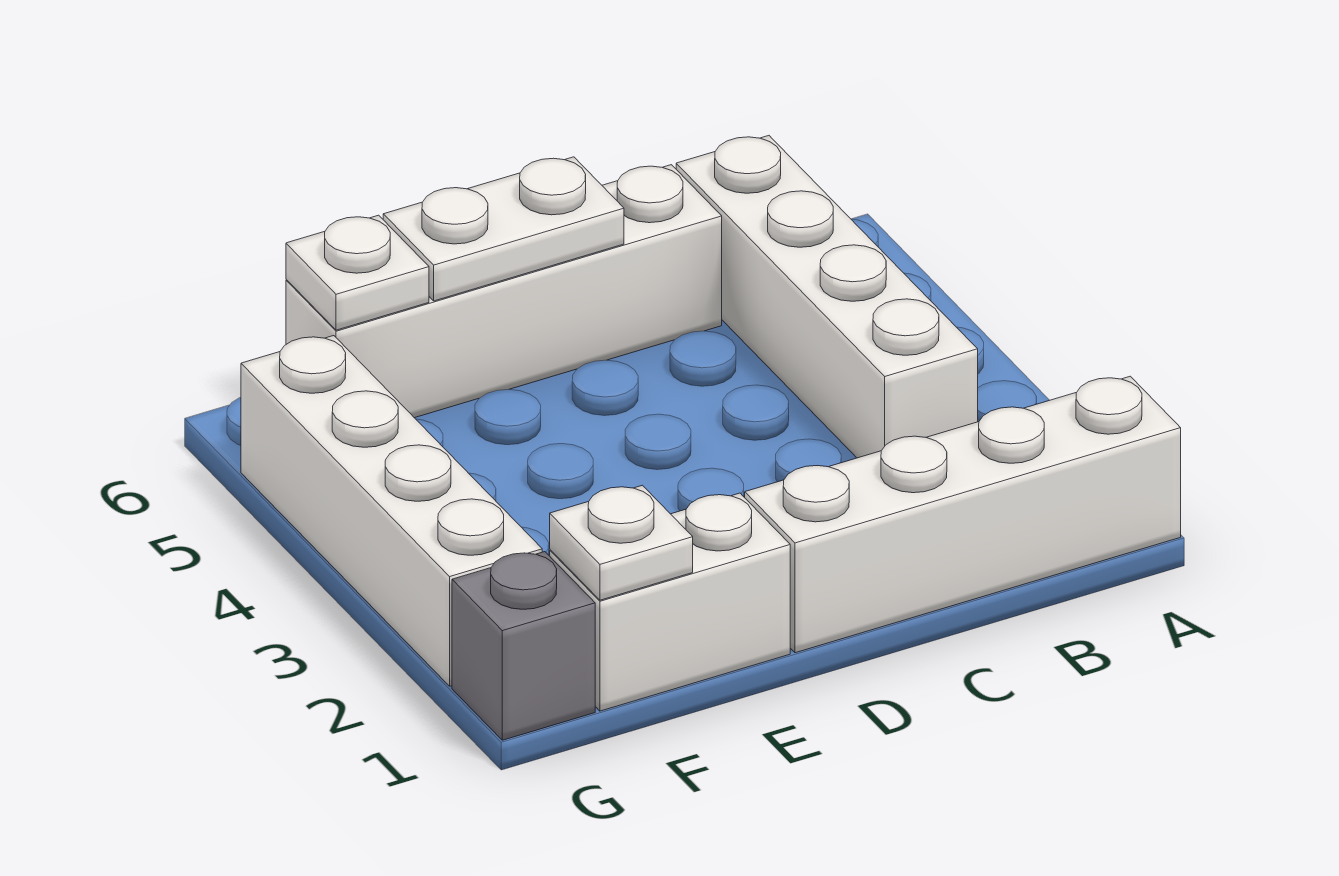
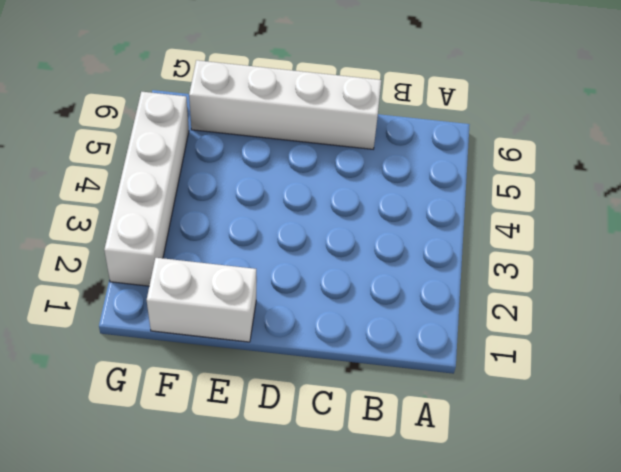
none -> white 1x4 brick [745,376,1181,653]
none -> white 1x4 brick [676,136,978,458]

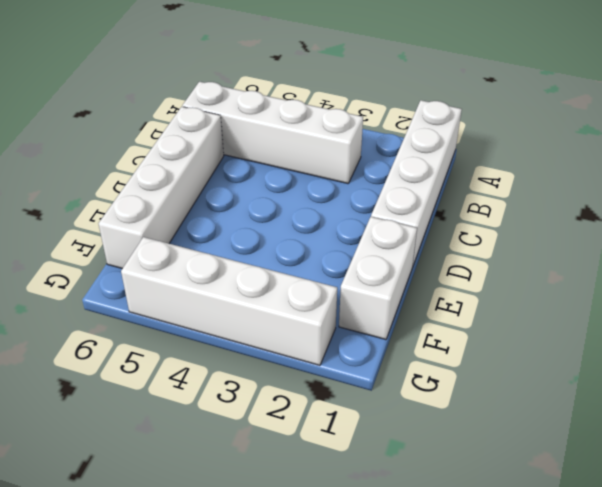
none -> grey 1x1 brick [452,552,595,740]
none -> white 1x2 plate [383,157,624,301]

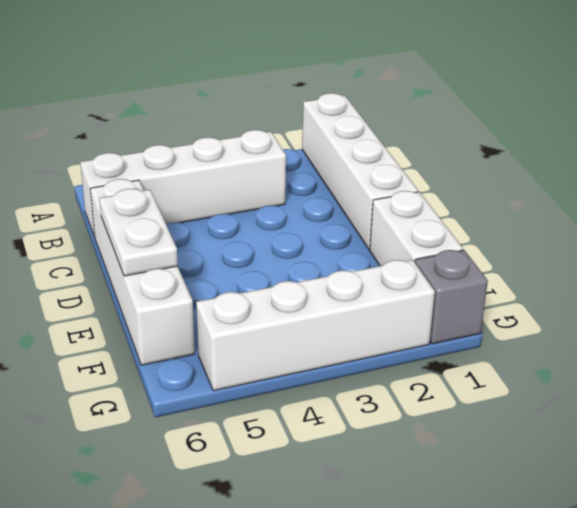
none -> white 1x1 plate [550,485,693,600]
none -> white 1x1 plate [286,215,429,330]

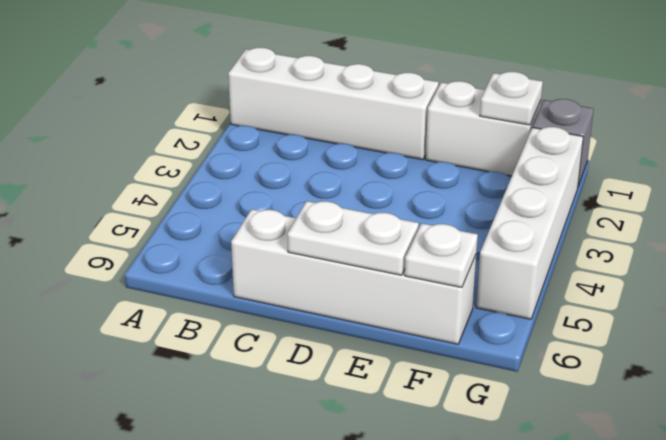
none -> white 1x4 brick [676,136,978,458]

